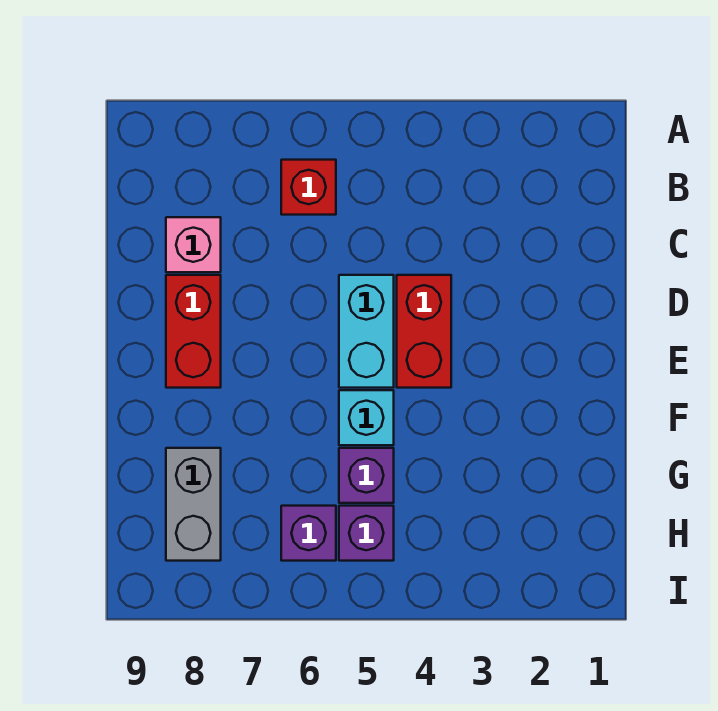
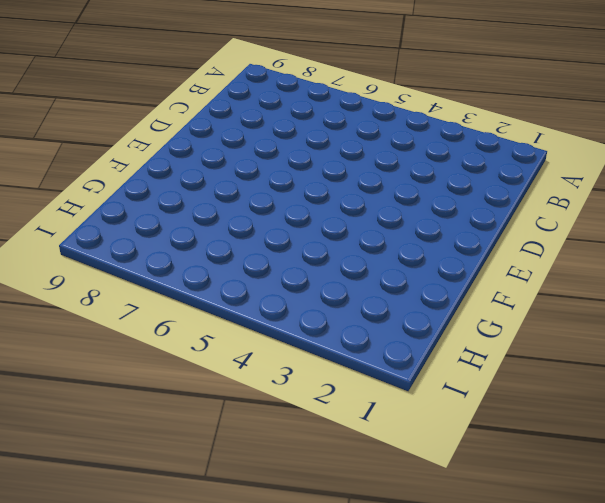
none -> red 1x1 brick [281,160,336,215]
none -> pink 1x1 brick [166,217,221,272]

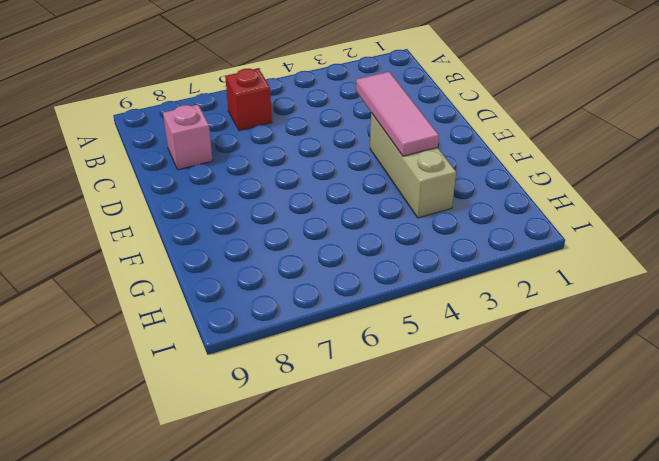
pink 1x3 tile [356,72,439,156] -> none
tan 1x3 brick [370,113,456,218] -> none
none -> red 1x2 brick [397,275,451,388]
none -> cyan 1x2 brick [339,275,394,388]

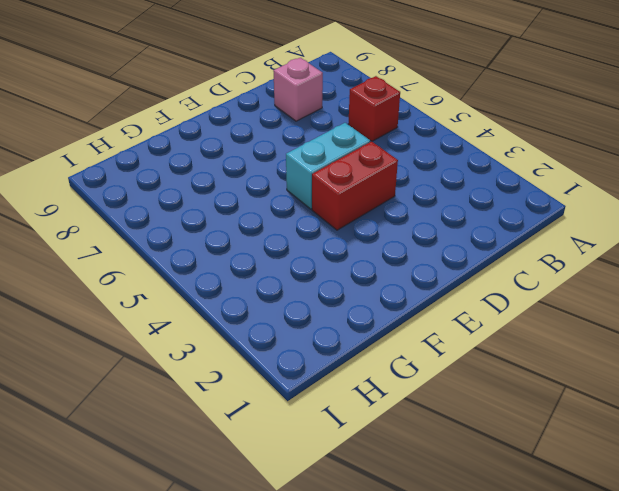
none -> red 1x2 brick [166,275,221,388]
none -> cyan 1x1 brick [339,390,394,445]

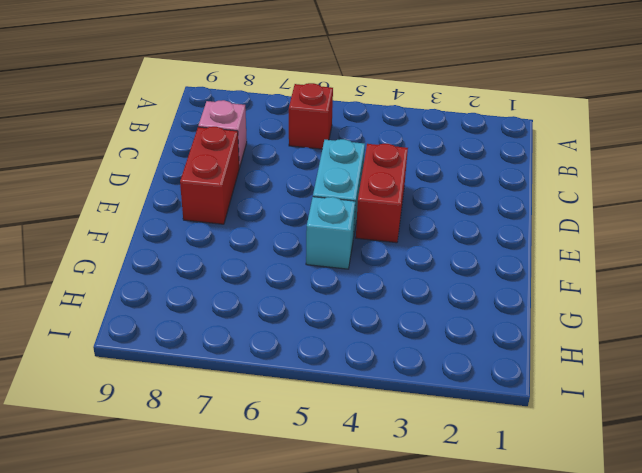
none -> purple 1x1 brick [339,448,394,503]
none -> grey 1x2 brick [166,448,221,561]

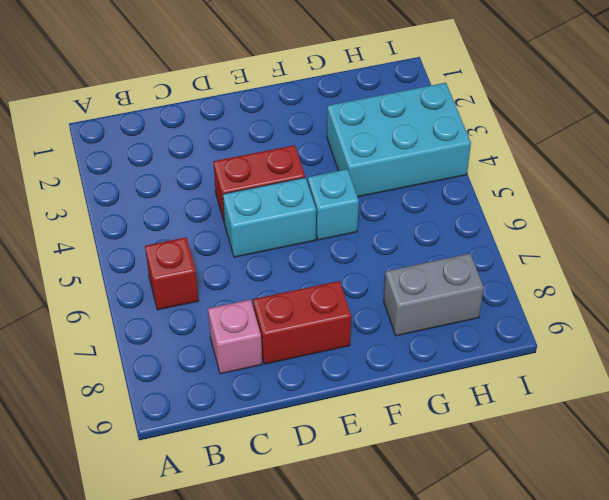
cyan 2x3 brick [327,83,471,197] -> none
none -> purple 1x1 brick [339,448,394,503]
none -> purple 1x1 brick [339,506,394,561]

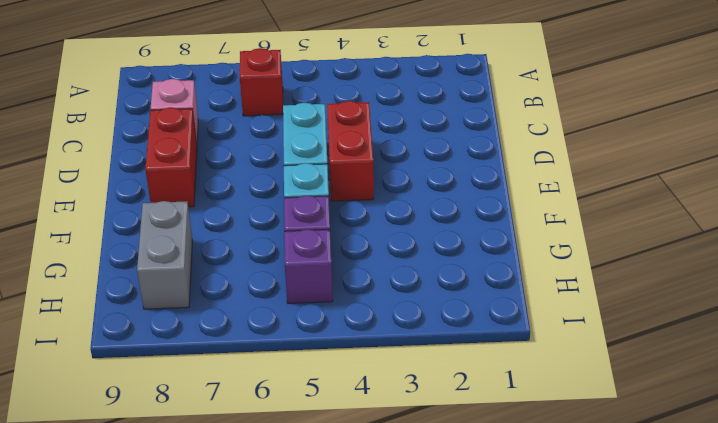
none -> purple 1x1 brick [281,506,336,561]

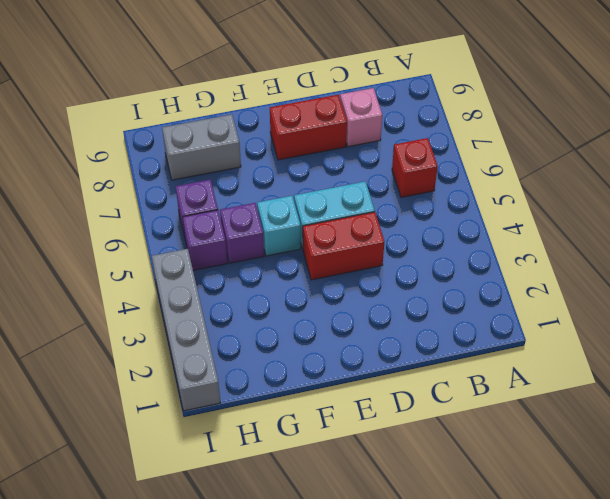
grey 1x4 brick [152,249,221,411] -> none

